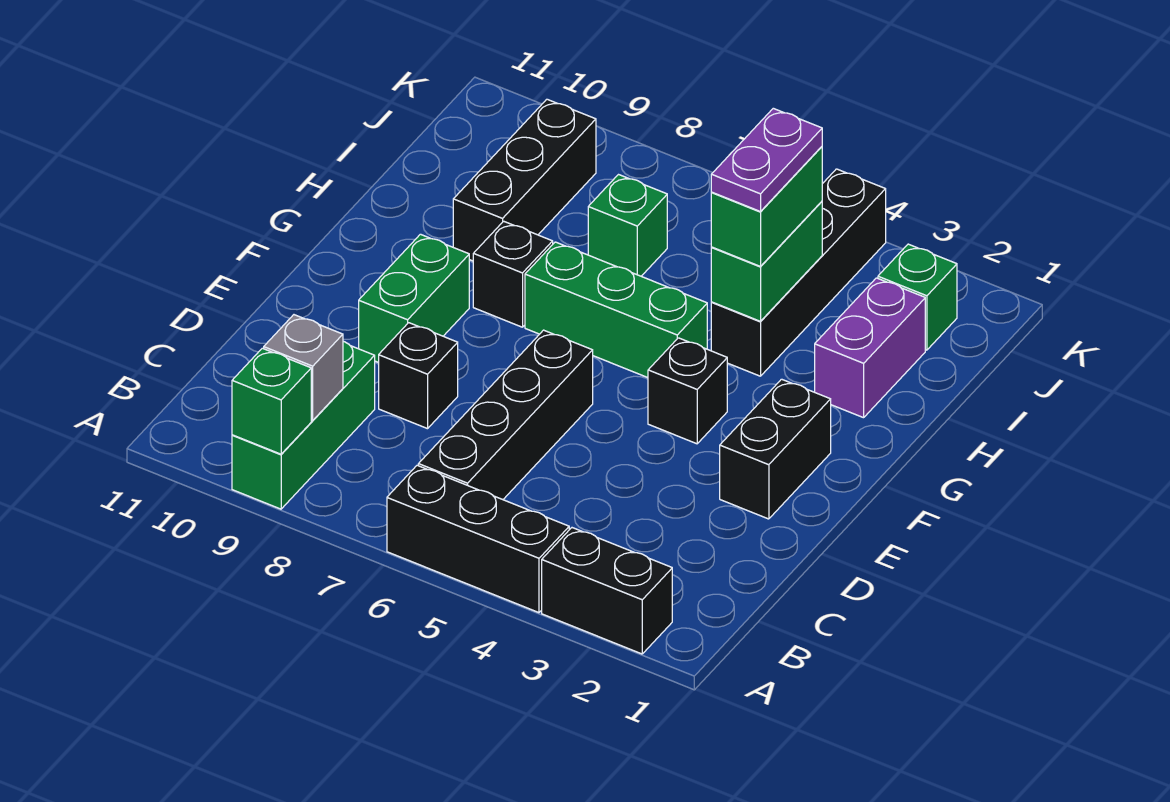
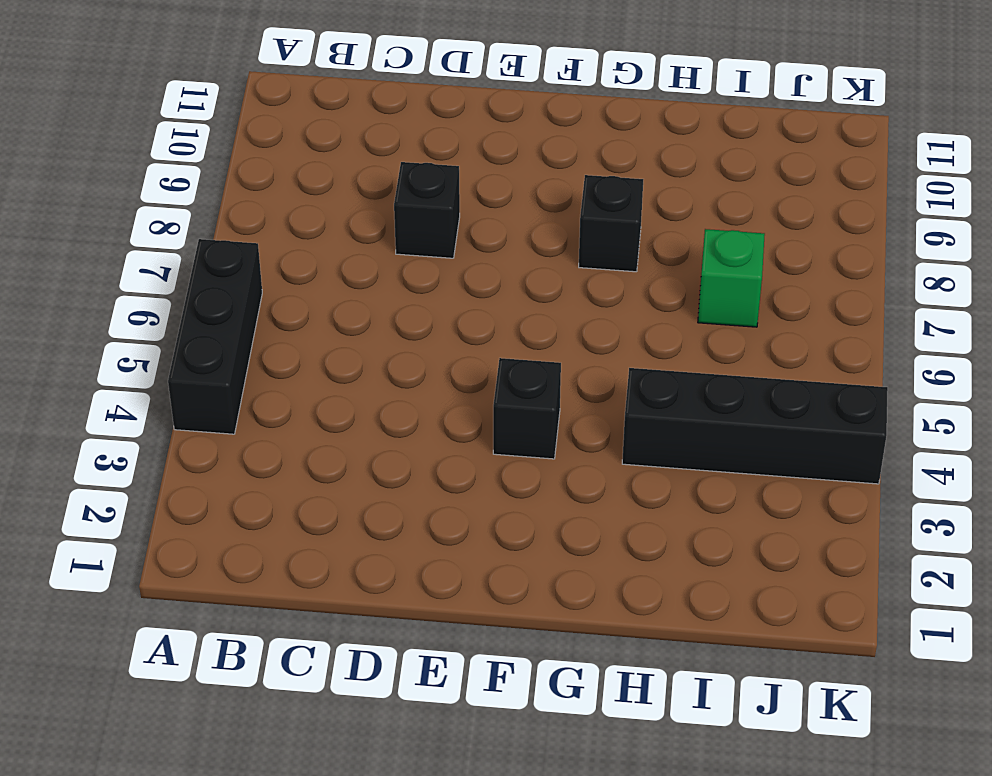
none -> black 1x2 brick [542,528,672,654]
none -> green 1x3 brick [232,341,375,509]
none -> black 1x4 brick [418,330,593,500]

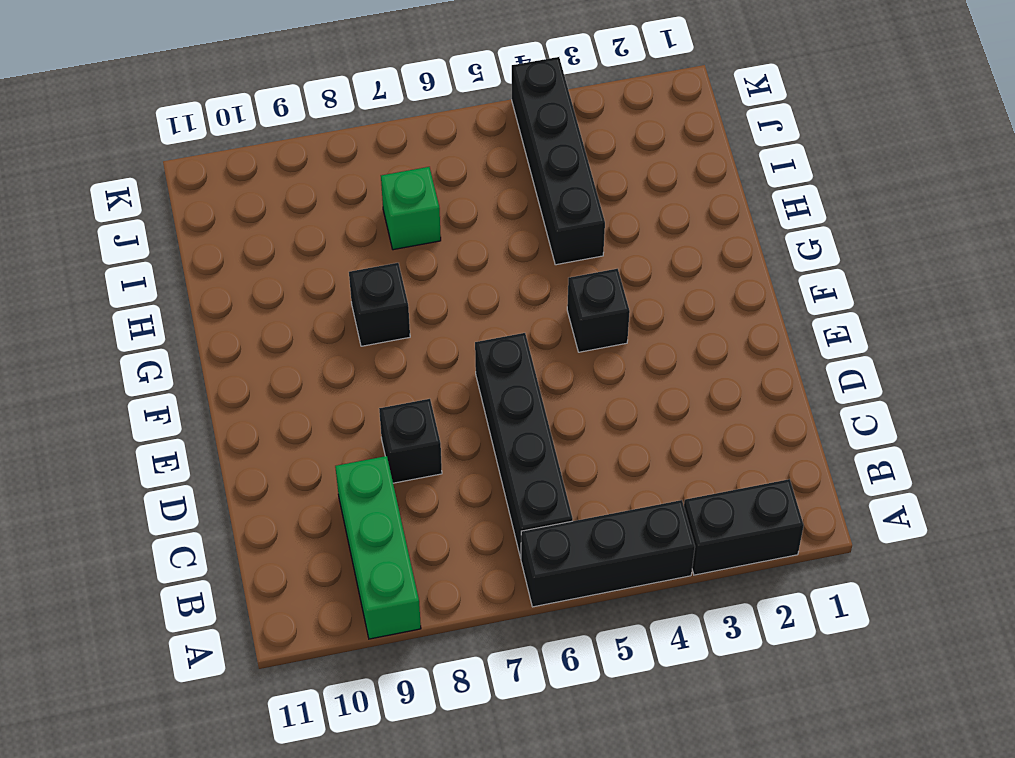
none -> black 1x2 brick [720,379,831,519]
none -> green 1x2 brick [359,234,469,363]
none -> green 1x3 brick [525,242,707,378]

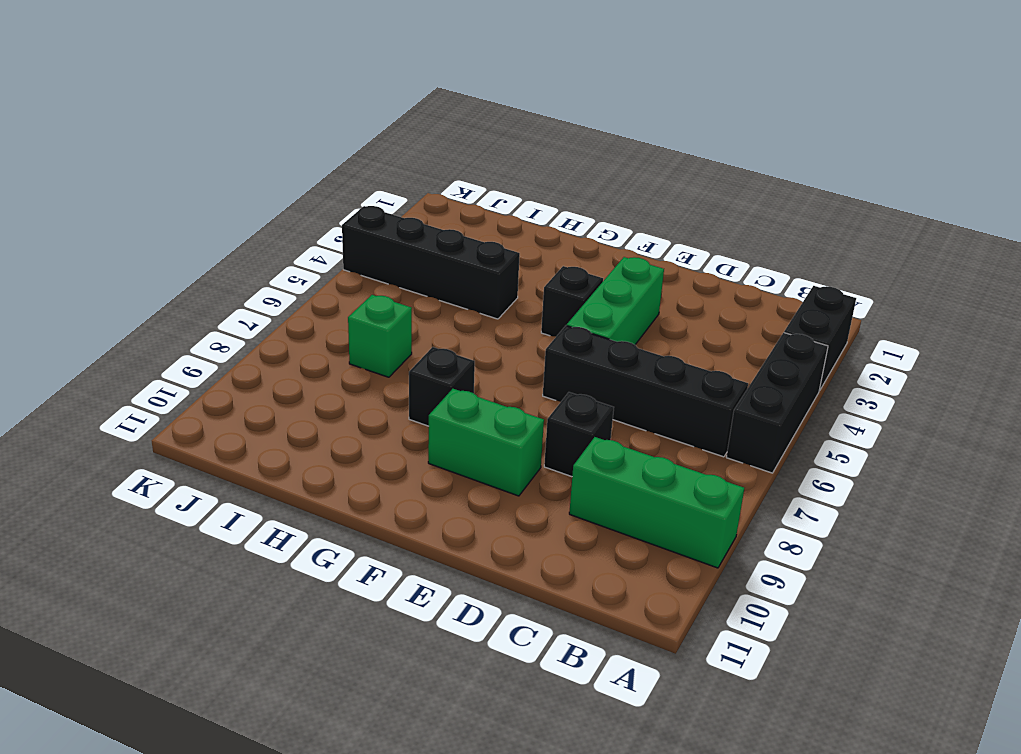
green 1x3 brick [567,257,664,345] -> green 1x3 brick moved to [525,242,707,378]
none -> black 1x2 brick [720,379,831,519]
none -> purple 1x2 brick [815,278,925,418]
none -> black 1x3 brick [453,99,596,261]

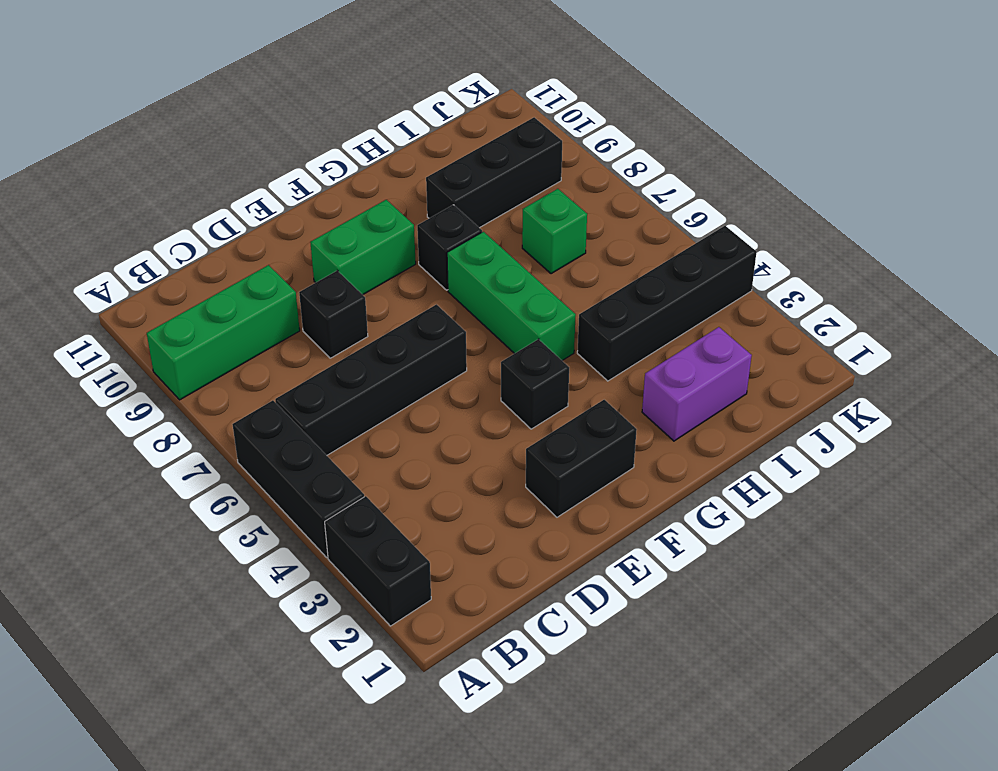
none -> green 1x1 brick [878,244,957,350]
none -> green 1x1 brick [232,348,311,454]
none -> grey 1x1 brick [264,315,343,420]

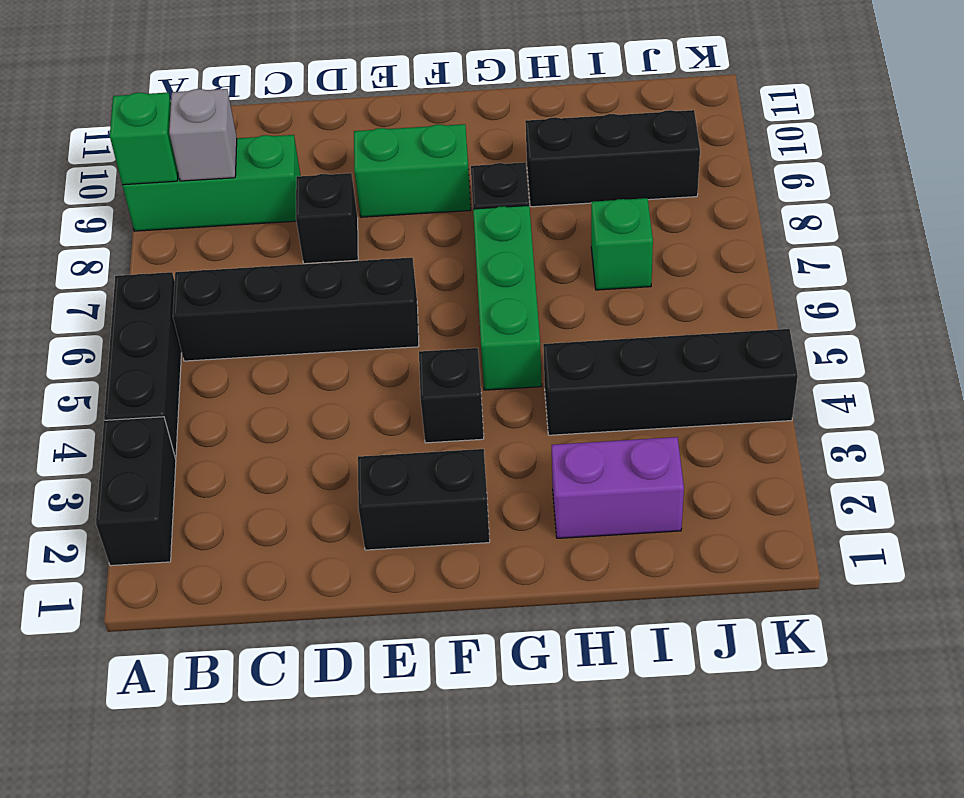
none -> green 1x1 brick [878,244,957,350]
none -> green 1x2 brick [711,202,822,321]
none -> green 1x2 brick [711,147,822,266]

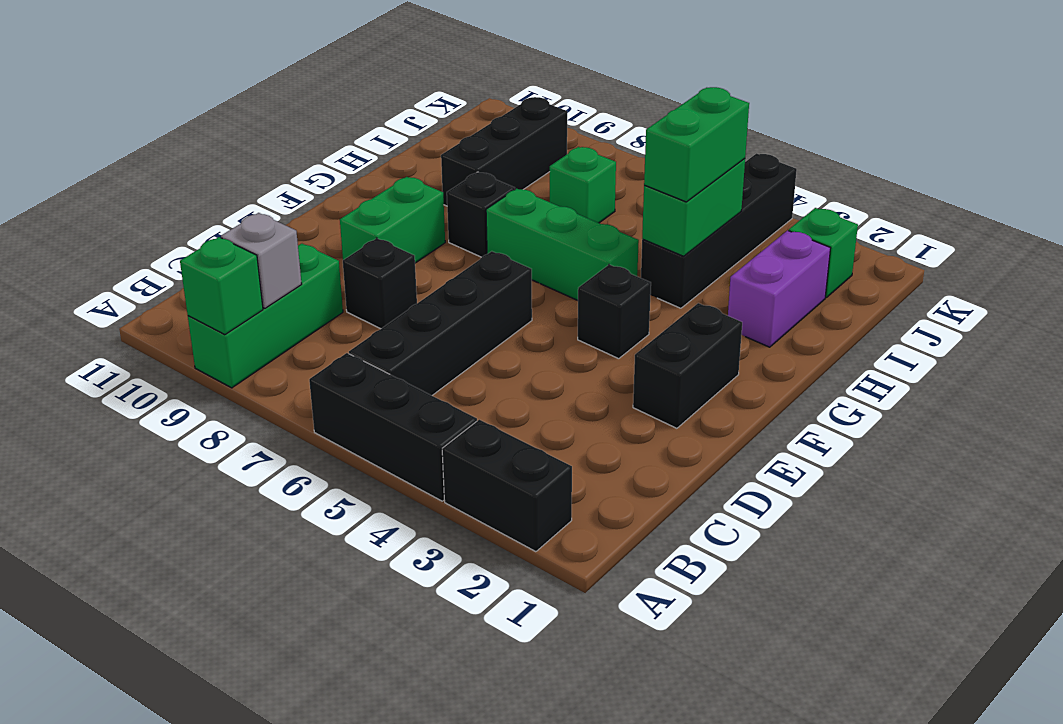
none -> purple 1x2 plate [711,108,822,212]

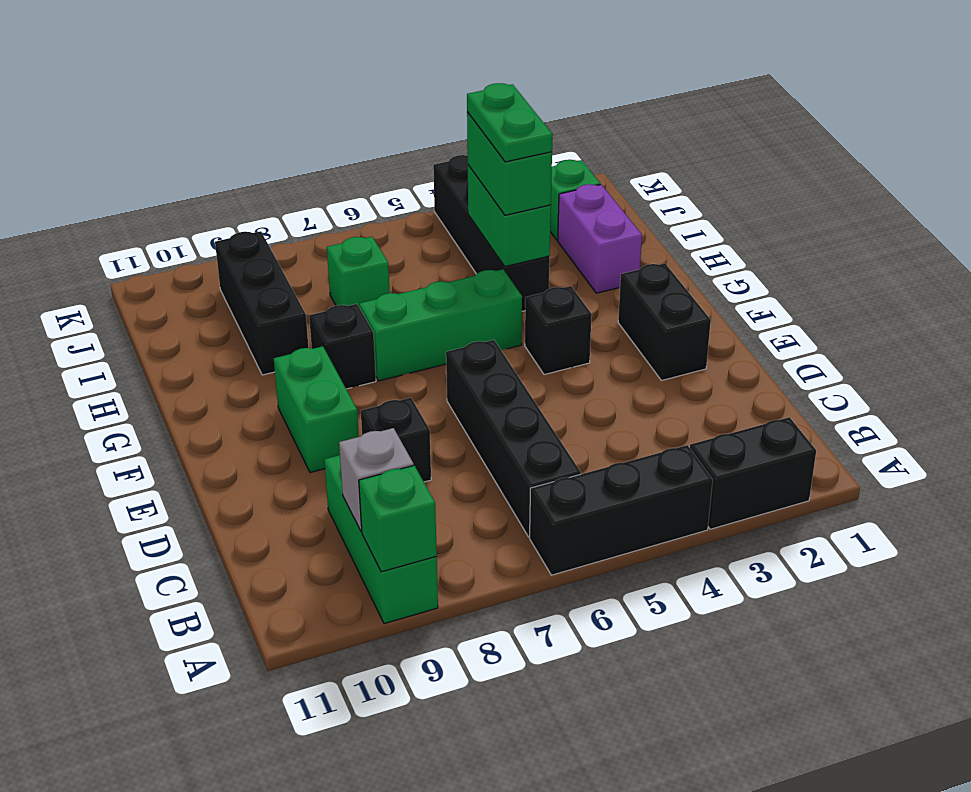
green 1x2 plate [467,83,553,162] -> purple 1x2 plate [711,108,822,212]

